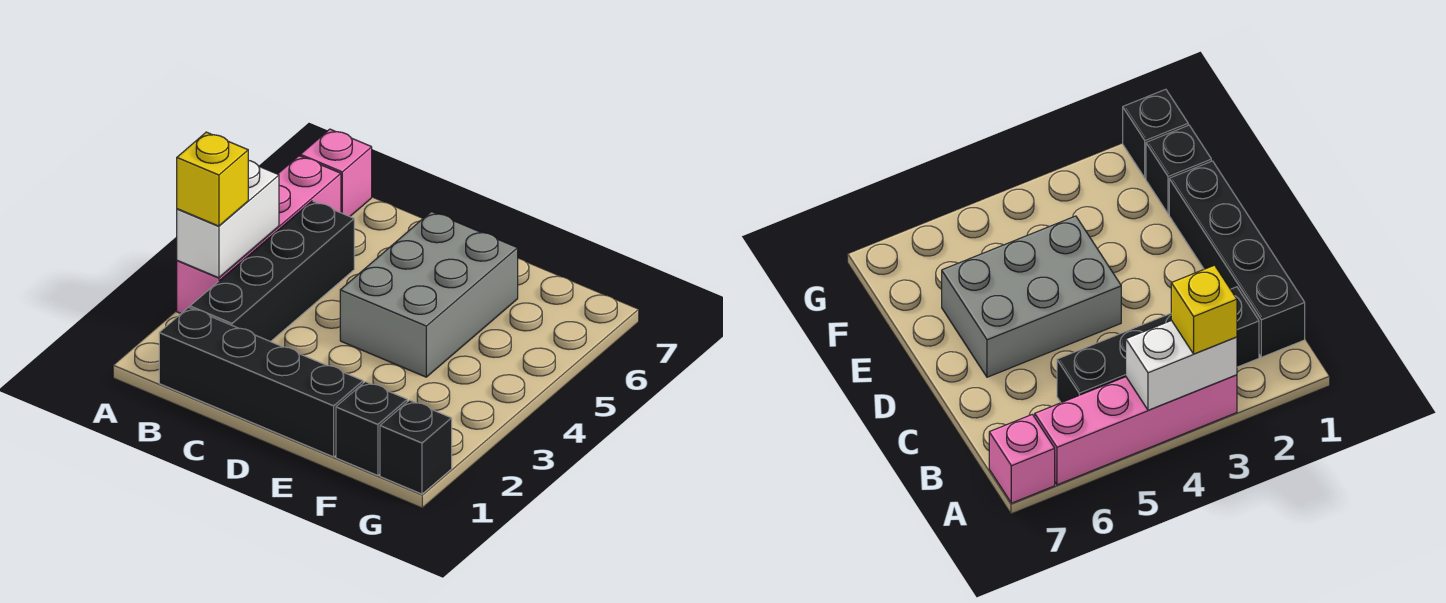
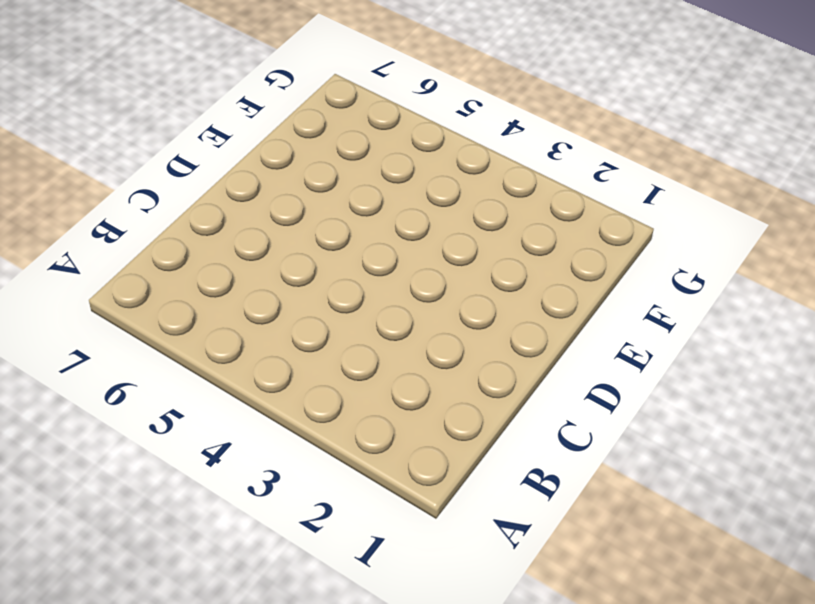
none -> pink 1x4 brick [177,156,341,313]
none -> pink 1x1 brick [300,129,372,217]

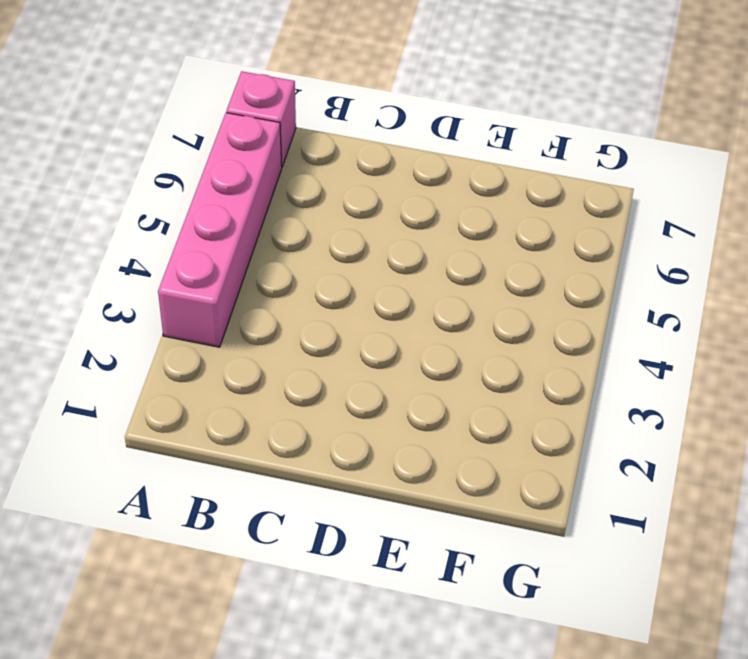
none -> black 1x4 brick [159,307,363,457]
none -> black 1x4 brick [190,201,354,342]

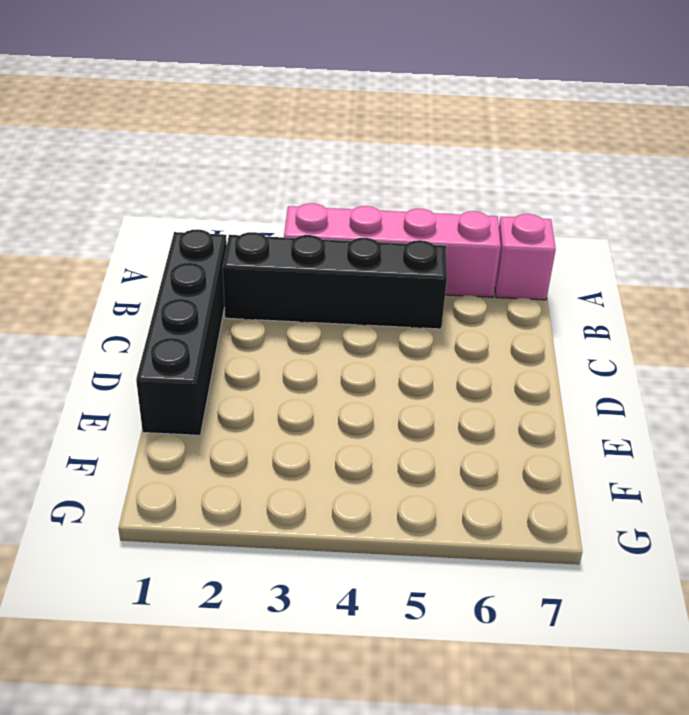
none -> grey 2x3 brick [340,212,518,377]
none -> black 1x1 brick [336,382,407,476]

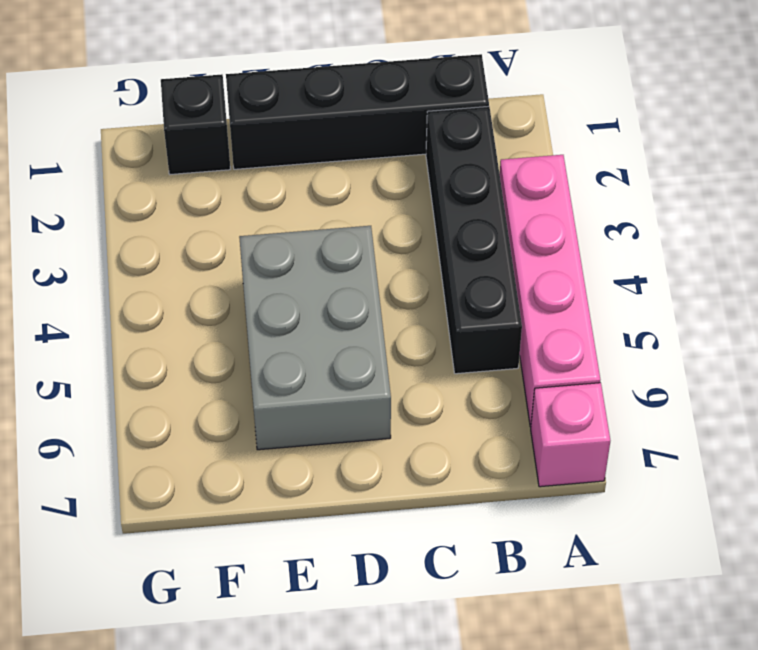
none -> black 1x1 brick [380,400,452,494]
none -> white 1x2 brick [177,160,279,278]

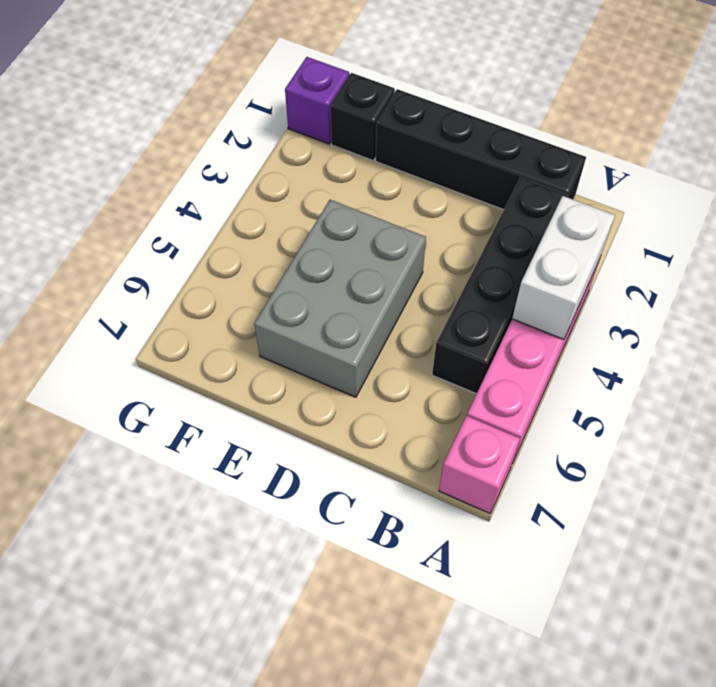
purple 1x1 brick [285,57,349,144] -> black 1x1 brick [380,400,452,494]
none -> yellow 1x1 brick [177,132,248,226]

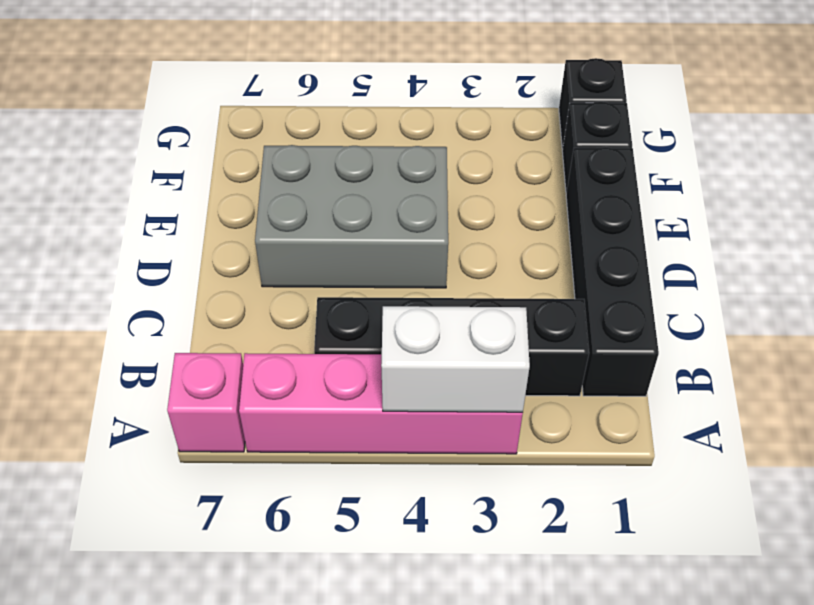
none -> yellow 1x1 brick [177,132,248,226]

